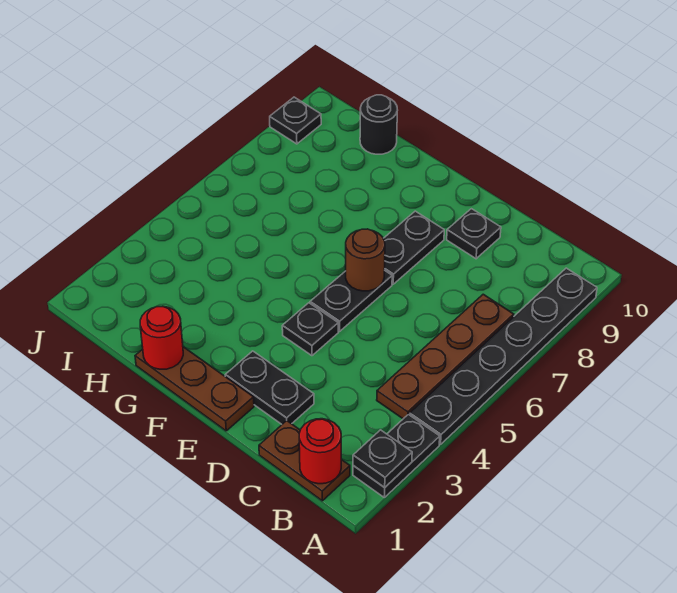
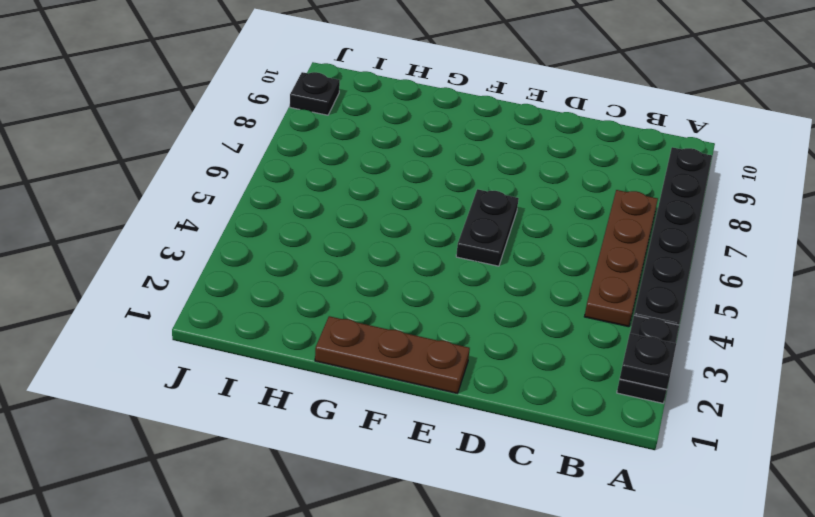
none -> brown 1x2 plate [259,421,350,501]
none -> black 1x2 plate [225,351,314,424]
none -> black 1x1 plate [447,209,501,259]

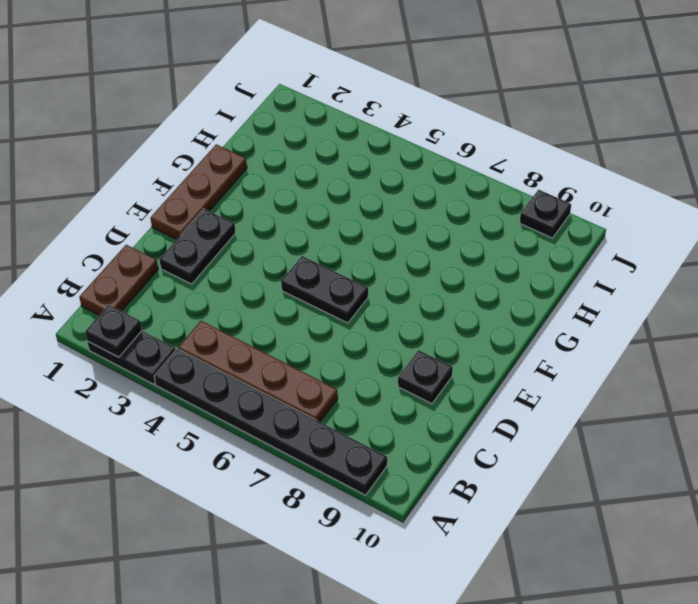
none -> black 1x1 plate [282,303,338,356]
none -> black 1x2 plate [383,211,444,284]
none -> black 1x1 round brick [360,95,397,154]

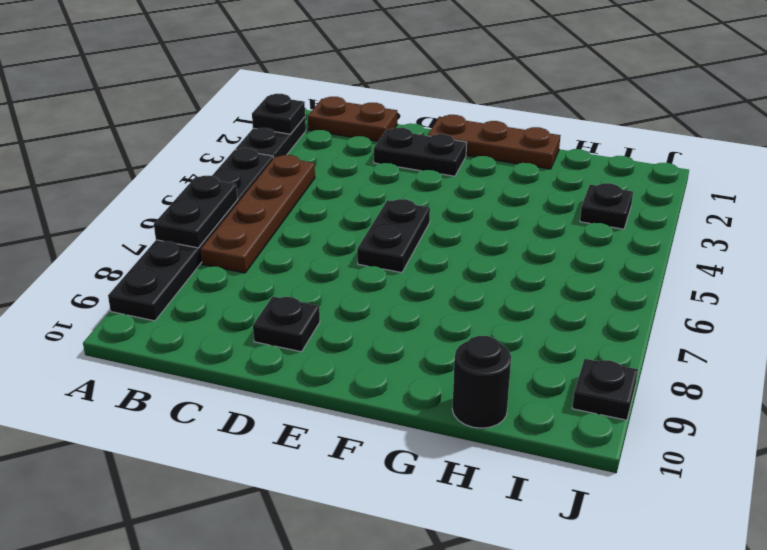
black 1x2 plate [154,176,238,248] -> black 1x2 plate moved to [383,211,444,284]
black 1x1 plate [580,183,633,229] -> black 1x1 plate moved to [282,303,338,356]
none -> red 1x1 round brick [299,419,341,484]
none -> brown 1x1 round brick [346,229,385,291]
none -> red 1x1 round brick [140,306,183,369]

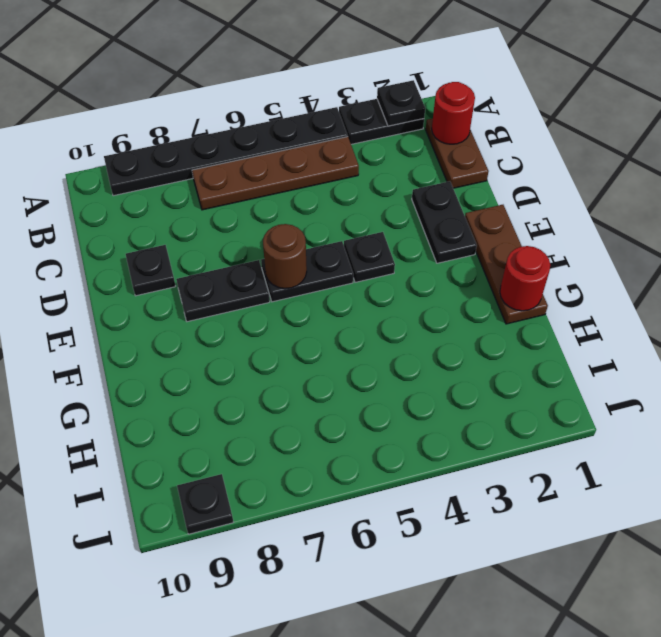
none -> black 1x1 round brick [360,95,397,154]

